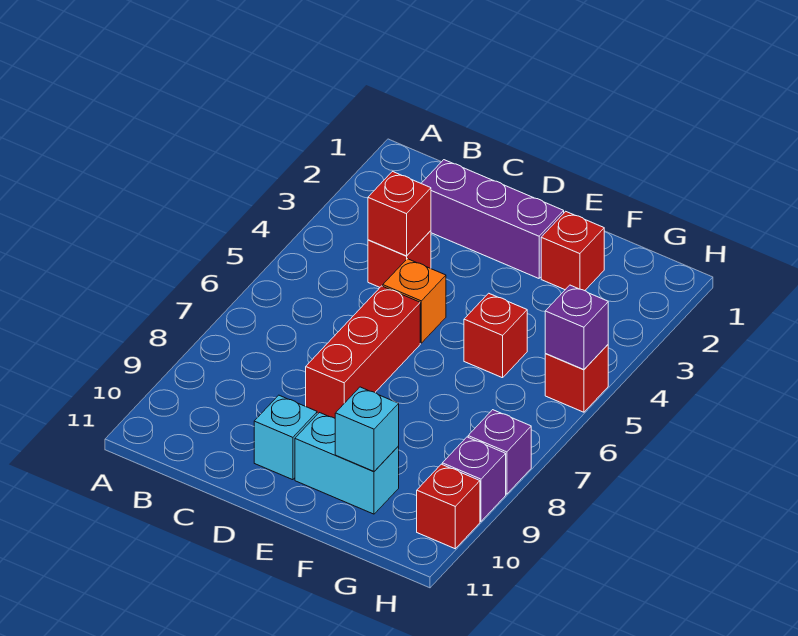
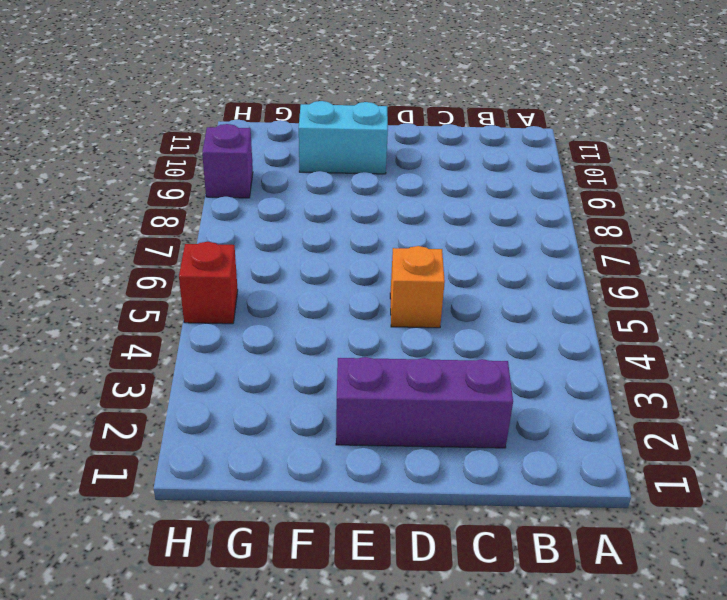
none -> red 1x1 brick [368,231,431,287]
none -> red 1x3 brick [306,286,420,418]
none -> cyan 1x1 brick [254,395,317,480]

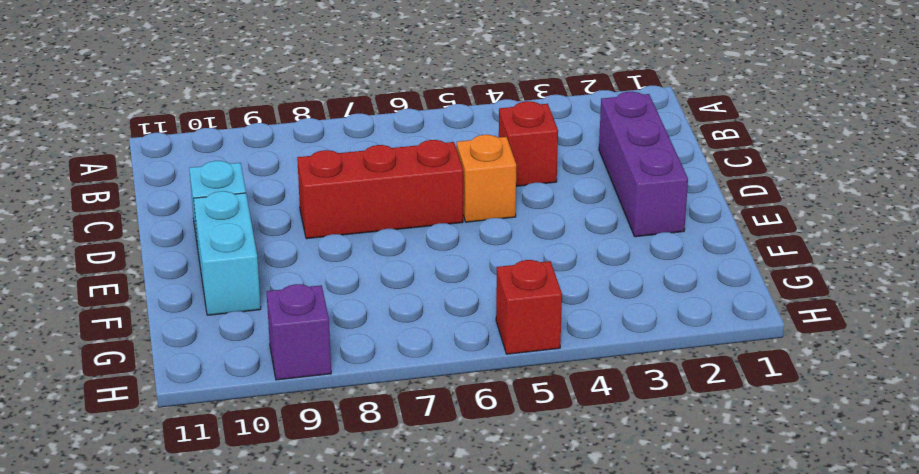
none -> red 1x1 brick [541,211,604,291]
none -> red 1x1 brick [464,293,527,378]
none -> purple 1x1 brick [468,410,531,494]

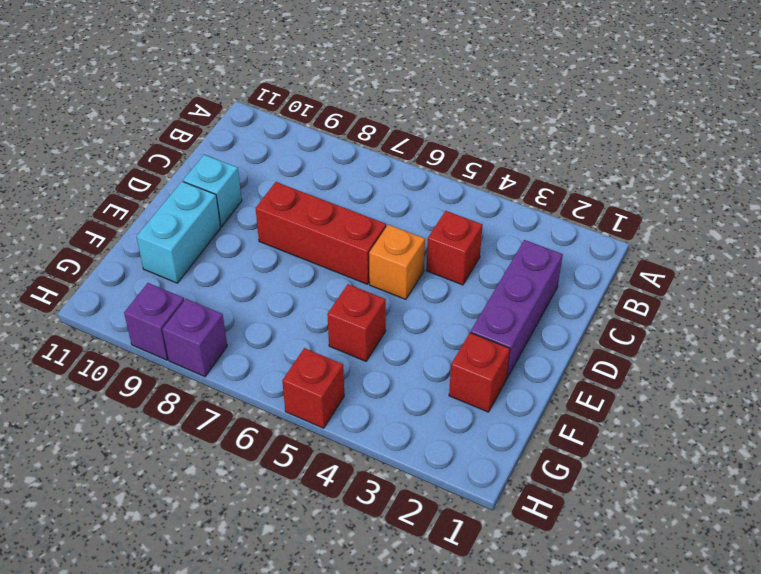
none -> red 1x1 brick [417,464,480,549]
none -> red 1x1 brick [368,172,431,256]
none -> cyan 1x1 brick [335,387,399,472]

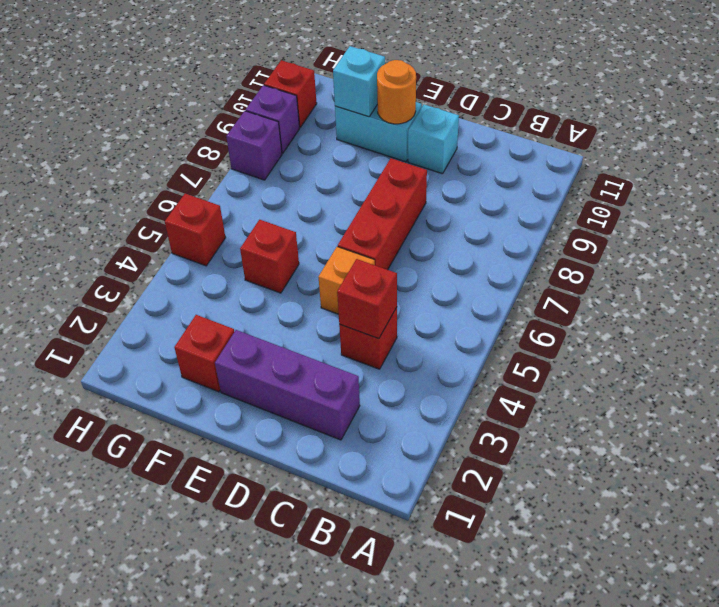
orange 1x1 round brick [377,60,416,124] -> none
none -> purple 1x1 brick [545,285,608,370]

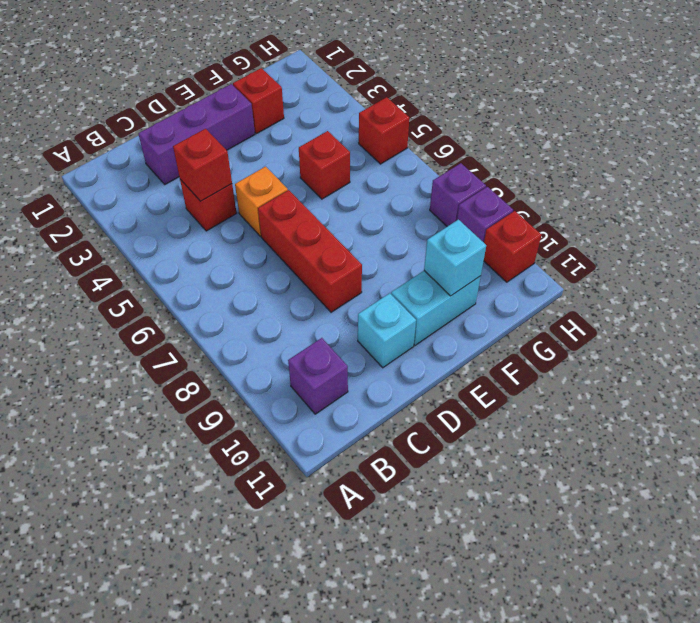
purple 1x1 brick [288,338,348,414] -> purple 1x1 brick moved to [545,285,608,370]

